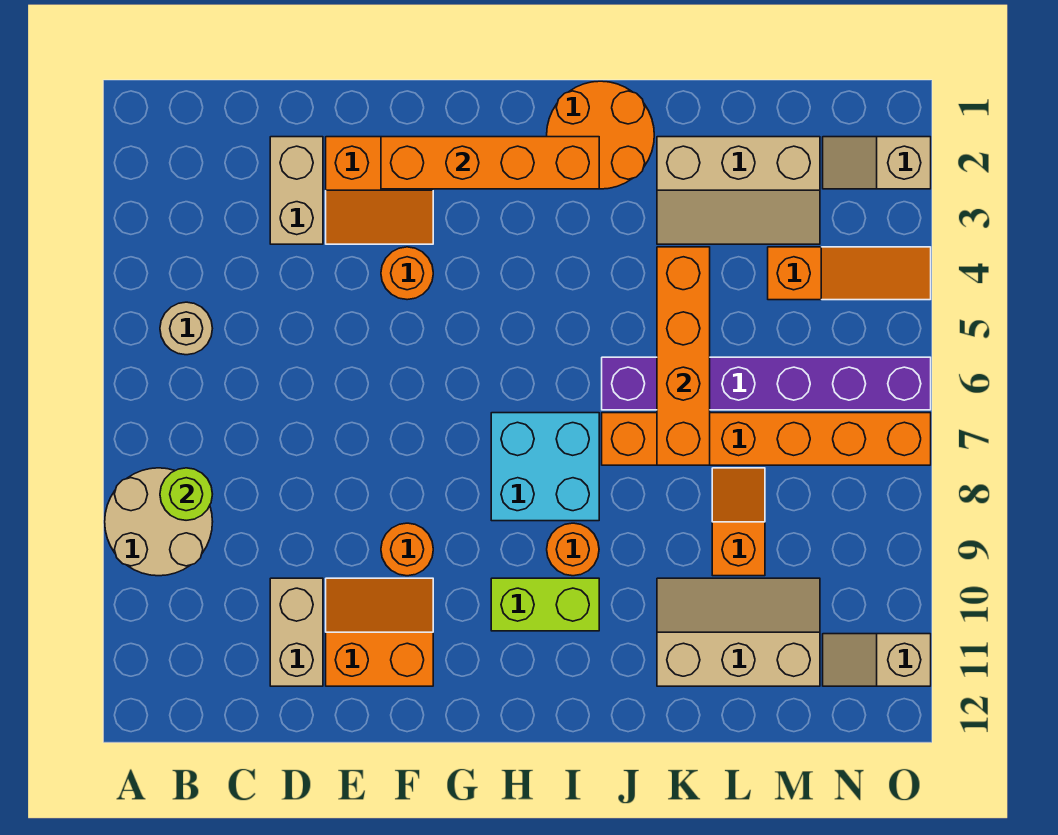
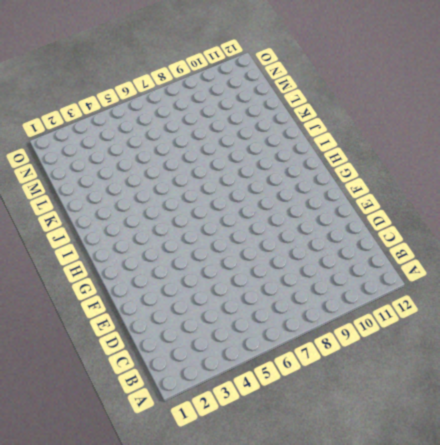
none -> tan 2x2 round brick [105,468,213,576]
none -> tan 1x1 round brick [160,302,212,355]
none -> tan 1x2 brick [270,137,323,244]

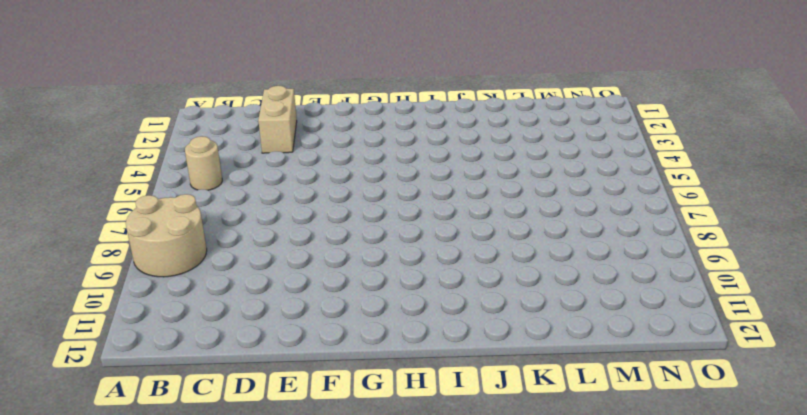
none -> tan 1x2 brick [270,578,323,686]
none -> orange 2x2 slope [326,137,433,244]
none -> orange 2x2 slope [326,578,433,686]

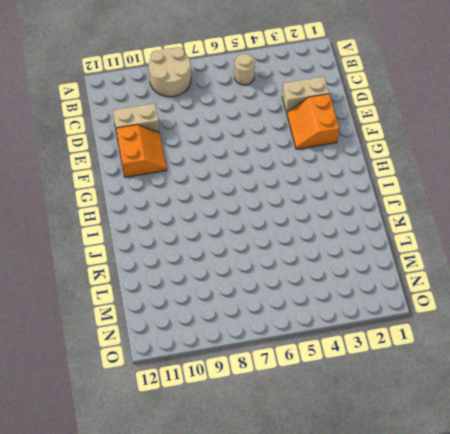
none -> orange 1x1 round brick [381,247,433,300]
none -> orange 1x1 round brick [381,523,433,576]
none -> cyan 2x2 brick [491,413,599,521]

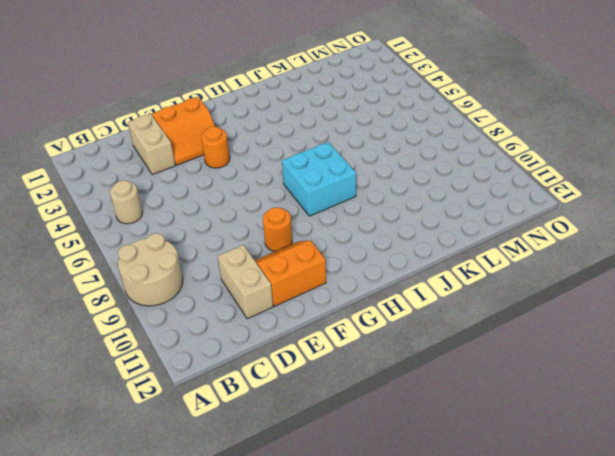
none -> lime 1x2 brick [491,578,599,631]
none -> orange 2x2 round brick [547,81,654,189]
none -> orange 1x1 round brick [547,523,599,576]

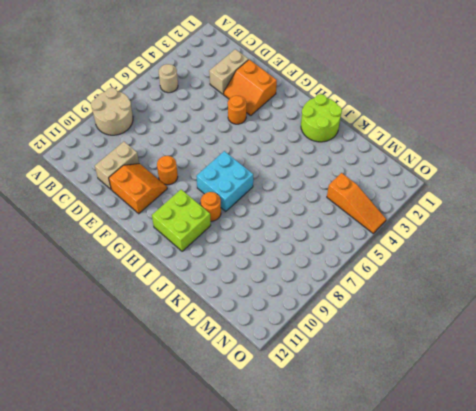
lime 2x2 brick [152,190,211,251] -> lime 1x2 brick [491,578,599,631]
lime 2x2 round brick [301,94,342,142] -> orange 2x2 round brick [547,81,654,189]
none -> purple 1x6 brick [602,357,931,410]
none -> orange 1x6 brick [602,413,931,465]
none -> tan 2x3 slope [657,137,820,244]

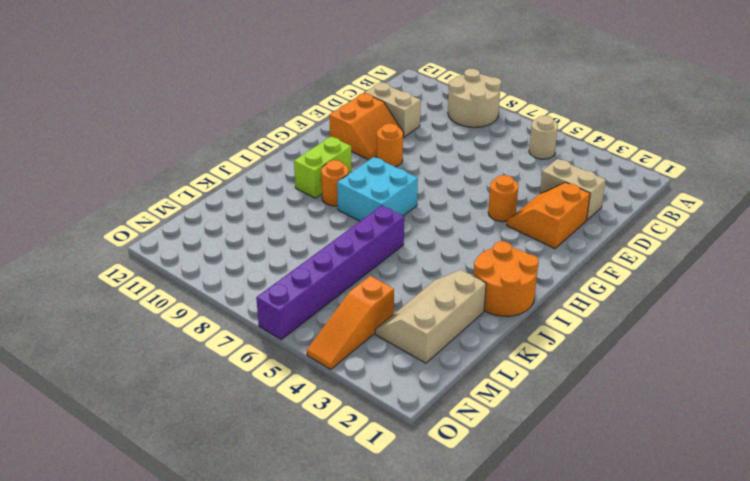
none -> orange 1x6 brick [602,413,931,465]
none -> tan 2x3 slope [657,578,820,686]
none -> orange 1x2 slope [712,468,765,576]

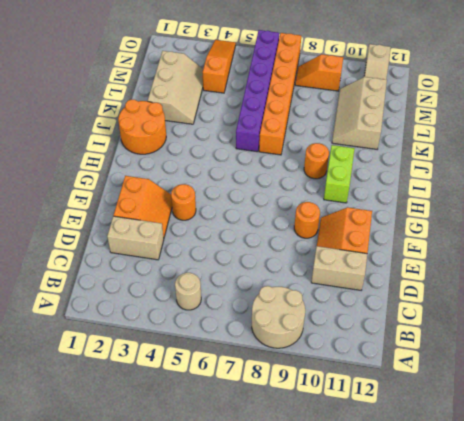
orange 1x2 slope [295,54,343,91] -> orange 1x2 slope moved to [712,468,765,576]
none -> cyan 2x2 brick [491,413,599,521]
none -> tan 1x2 slope [823,137,931,189]
none -> lime 1x1 round brick [160,468,212,520]

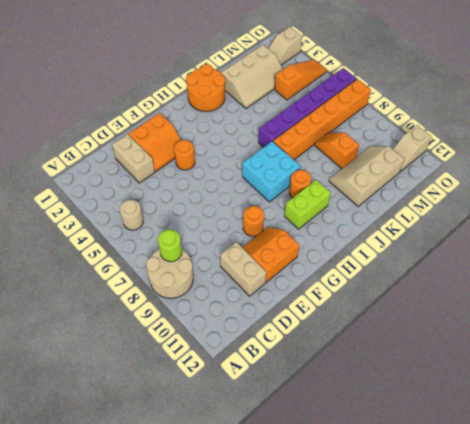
none -> orange 1x4 brick [381,137,599,189]
none -> orange 1x4 brick [657,247,710,465]

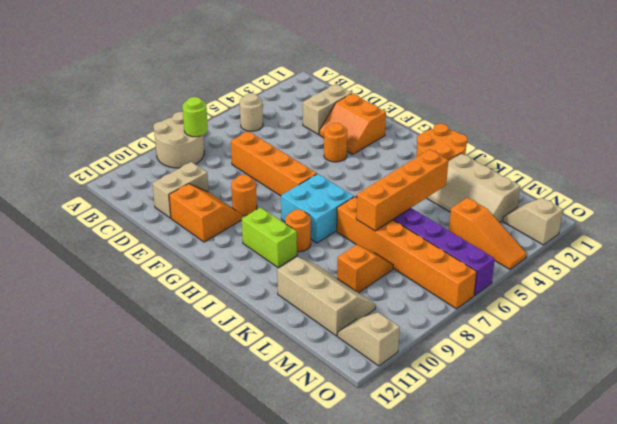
orange 1x4 brick [231,131,317,196] -> orange 1x4 brick moved to [381,137,599,189]

